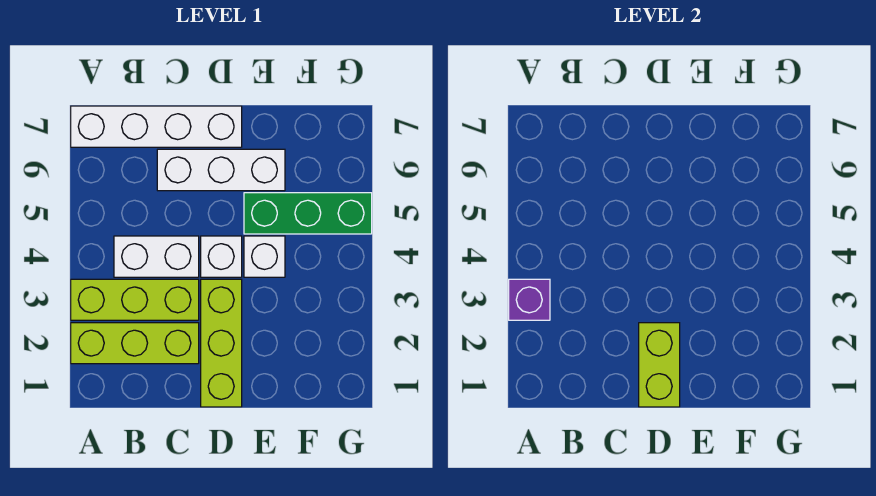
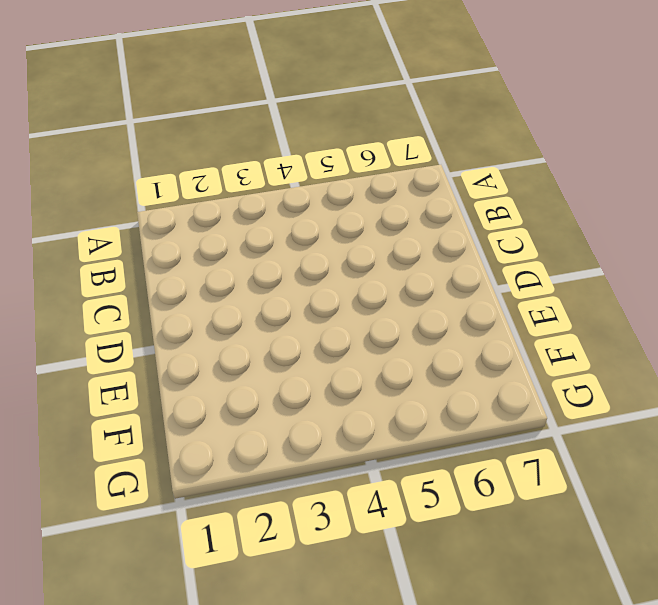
none -> lime 1x3 brick [71,323,199,364]
none -> lime 1x3 brick [71,279,199,320]

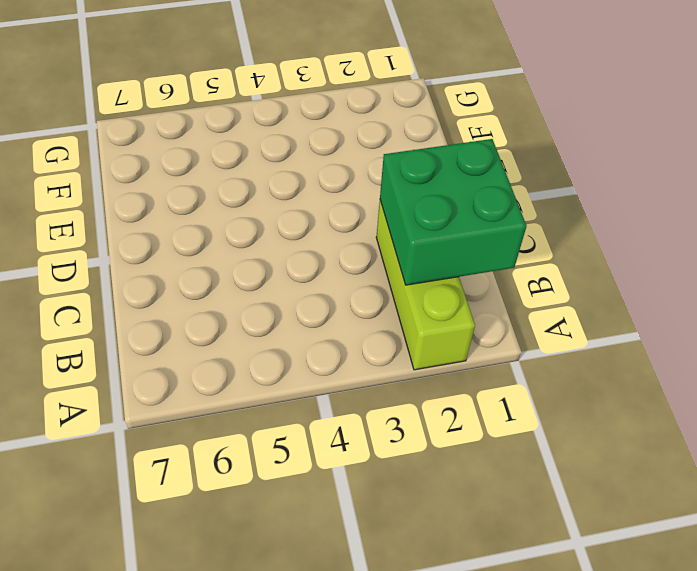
green 2x2 brick [380,139,527,285] -> none
none -> lime 1x3 brick [71,279,199,320]
none -> white 1x4 brick [71,106,242,147]

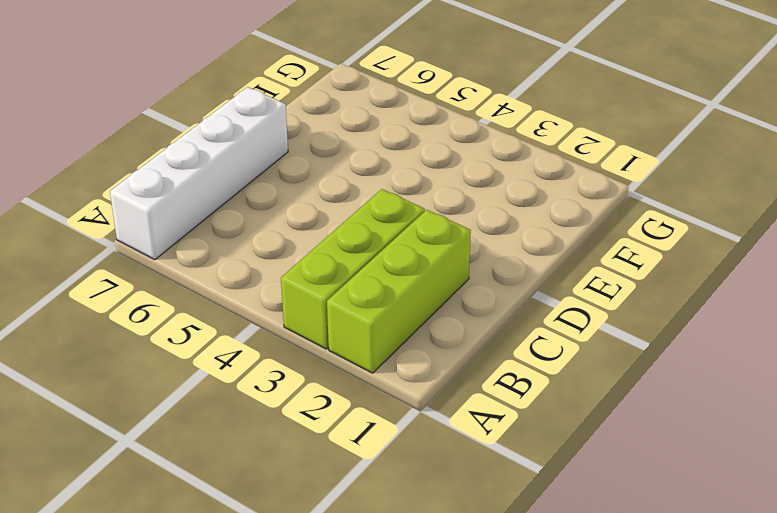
none -> white 1x2 brick [114,236,199,277]
none -> white 1x3 brick [157,149,285,191]

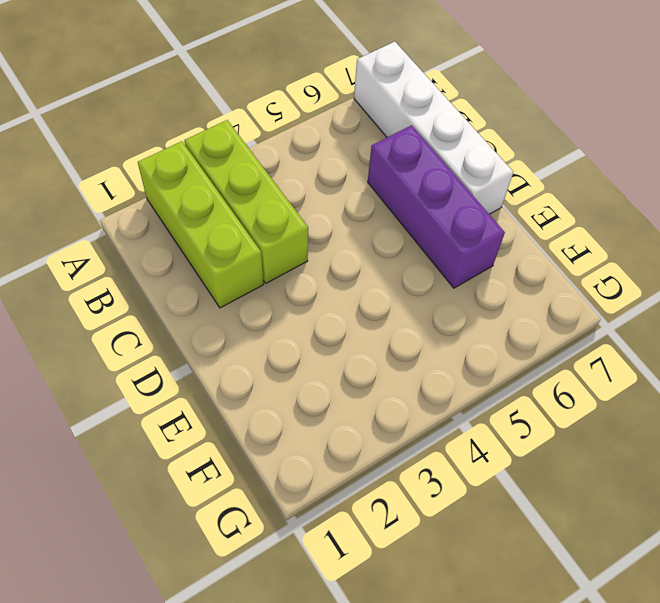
purple 1x3 brick [368,125,505,288] -> white 1x3 brick [157,149,285,191]
none -> white 1x2 brick [114,236,199,277]
none -> lime 1x3 brick [201,279,242,407]

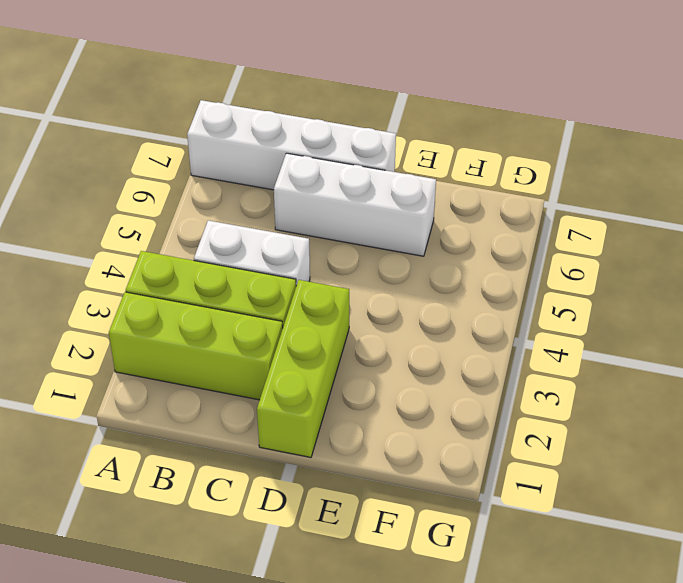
none -> white 1x1 brick [201,236,242,277]
none -> white 1x1 brick [244,236,285,277]

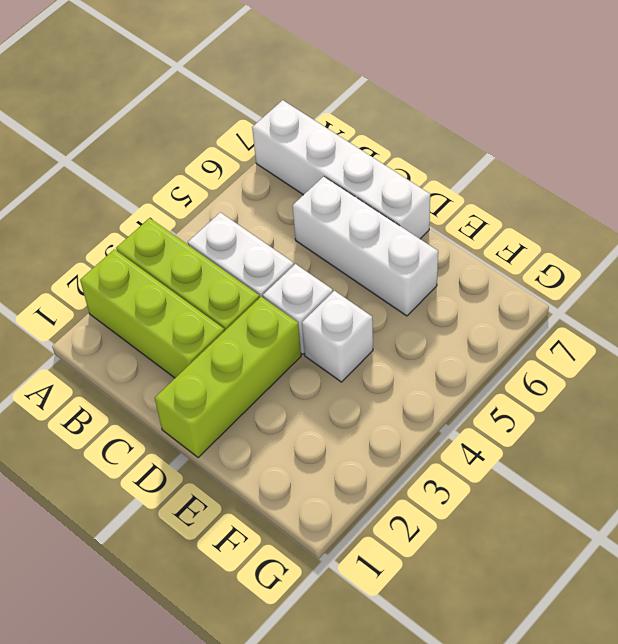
none -> green 1x3 brick [244,193,372,234]
none -> purple 1x1 brick [509,279,550,320]

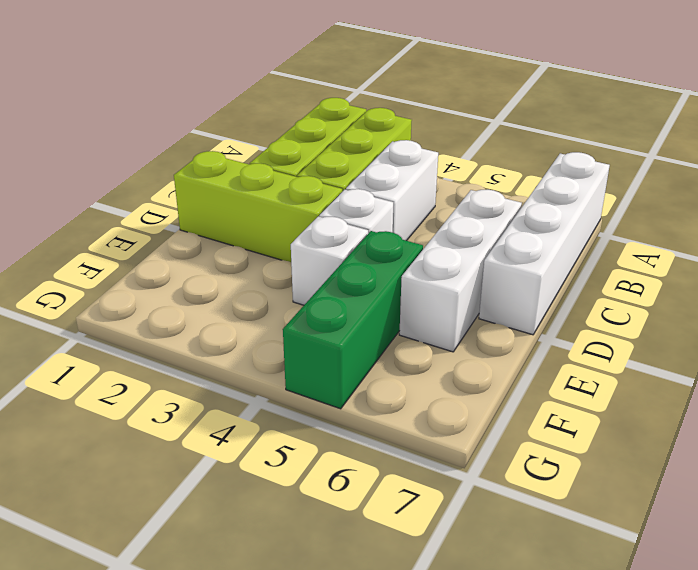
none -> purple 1x1 brick [509,279,550,320]
none -> lime 1x2 brick [639,323,680,407]

